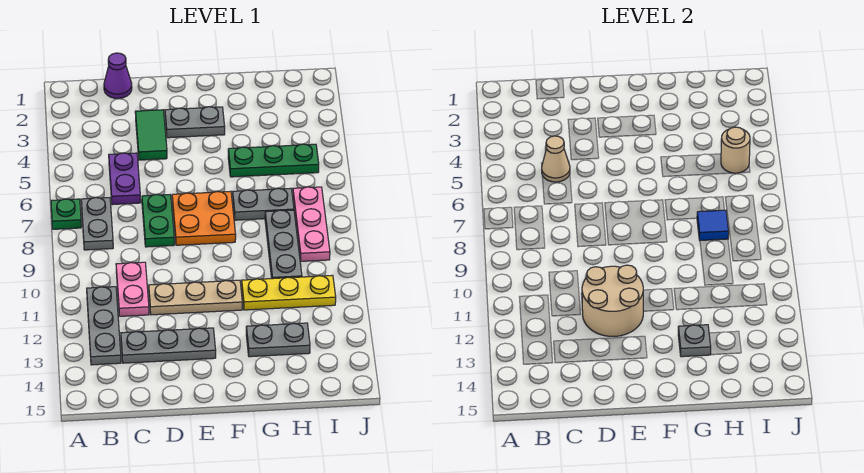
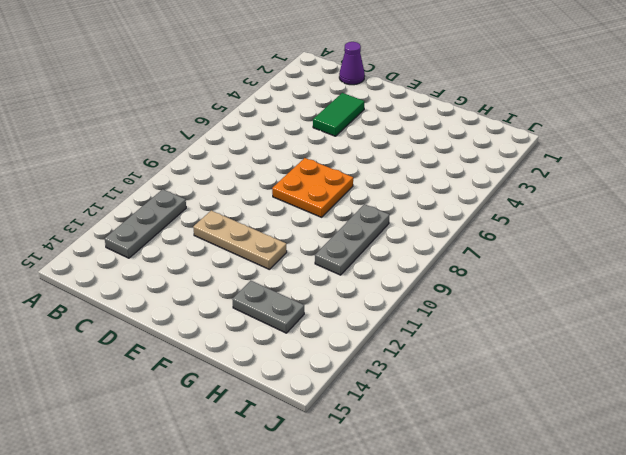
none -> green 1x1 plate [51,199,81,229]
none -> grey 1x2 plate [81,198,113,250]
none -> purple 1x2 plate [109,153,141,205]

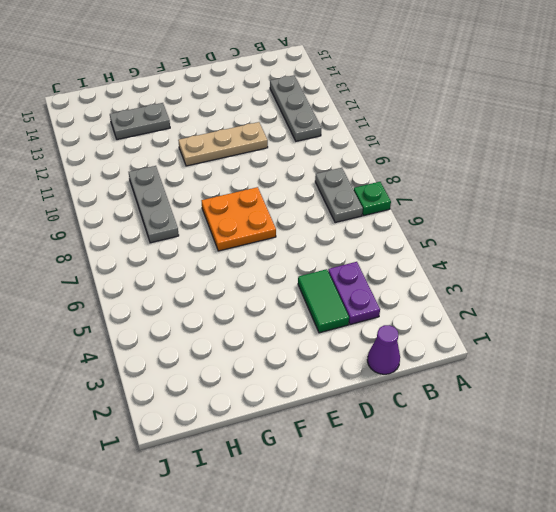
purple 1x2 plate [328,262,380,325] -> purple 1x2 plate moved to [109,153,141,205]
none -> pink 1x2 plate [116,262,149,316]
none -> grey 1x3 plate [121,328,216,363]
none -> green 1x2 plate [142,195,174,247]

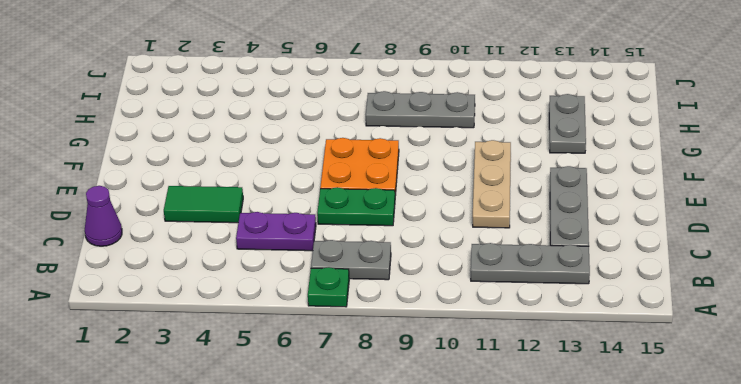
none -> pink 1x2 plate [116,262,149,316]
none -> grey 1x2 plate [165,107,225,138]
none -> green 1x3 plate [228,144,319,177]

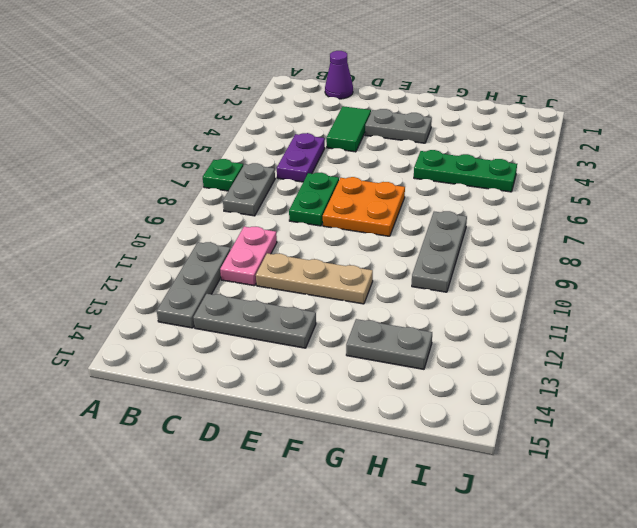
none -> grey 1x2 plate [233,188,294,220]
none -> yellow 1x3 plate [242,275,336,310]
none -> pink 1x3 plate [293,187,330,261]

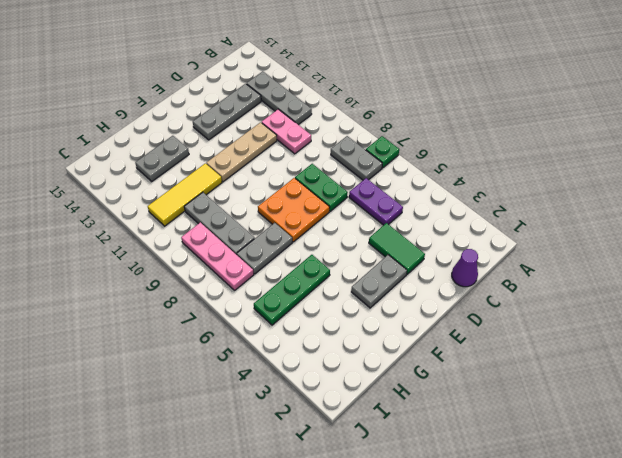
yellow 1x3 tile [148,163,222,226] -> yellow 1x3 plate [242,275,336,310]
none -> tan 1x1 cone [542,136,570,182]
none -> tan 2x2 round brick [582,265,643,336]
none -> grey 1x1 plate [678,325,711,357]

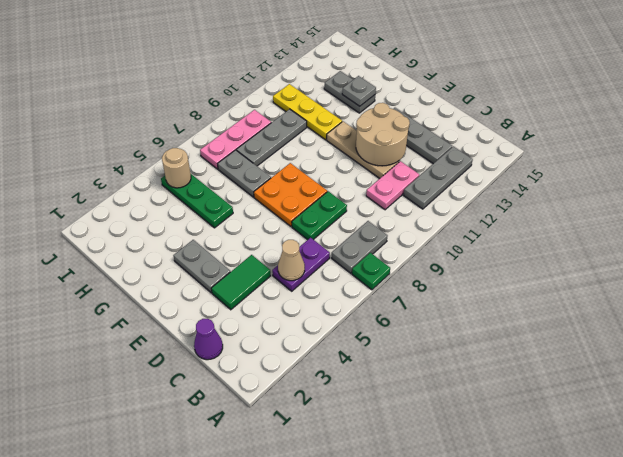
none -> blue 1x1 tile [697,210,729,240]

